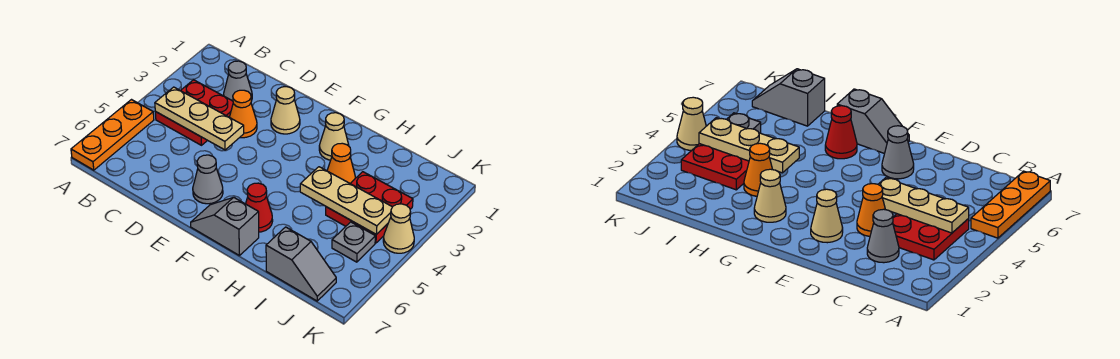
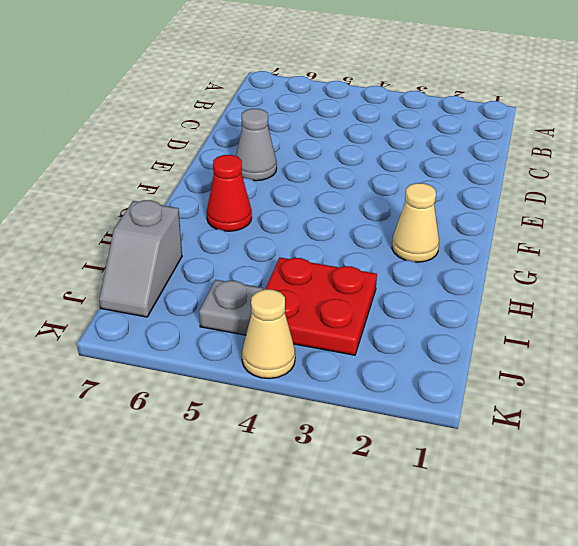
none -> orange 1x3 plate [71,100,154,170]
none -> red 2x2 plate [155,80,233,145]
none -> grey 1x1 cone [224,61,252,101]

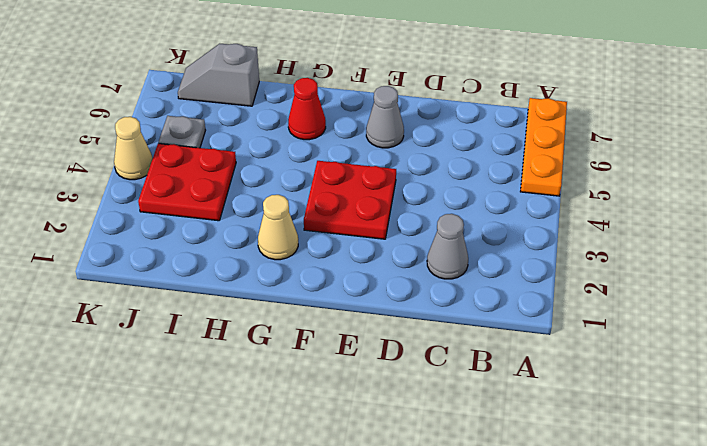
red 2x2 plate [304,161,396,239] -> red 2x2 plate moved to [155,80,233,145]
none -> orange 1x1 cone [229,90,257,138]
none -> tan 1x1 cone [271,87,300,134]
none -> grey 1x2 slope [191,197,259,256]

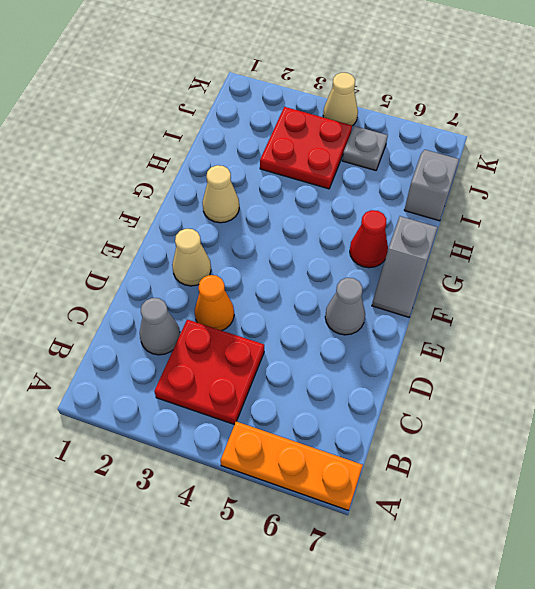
none -> orange 1x1 cone [327,143,355,183]
none -> tan 1x3 plate [155,87,244,150]
none -> tan 1x3 plate [300,167,392,234]

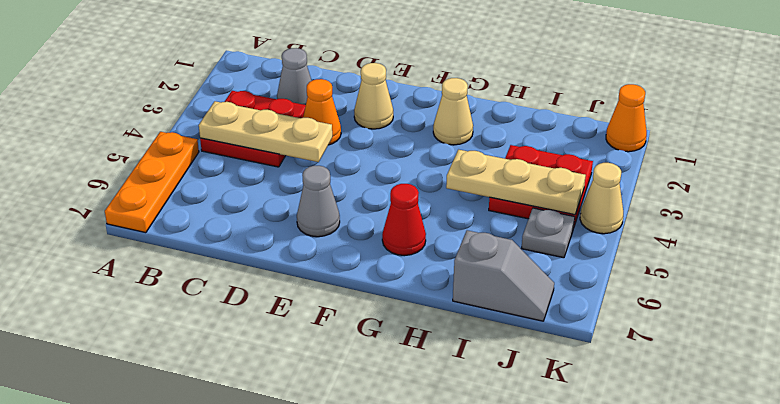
orange 1x1 cone [606,84,647,152] -> orange 1x1 cone moved to [327,143,355,183]
none -> grey 1x2 slope [191,197,259,256]

